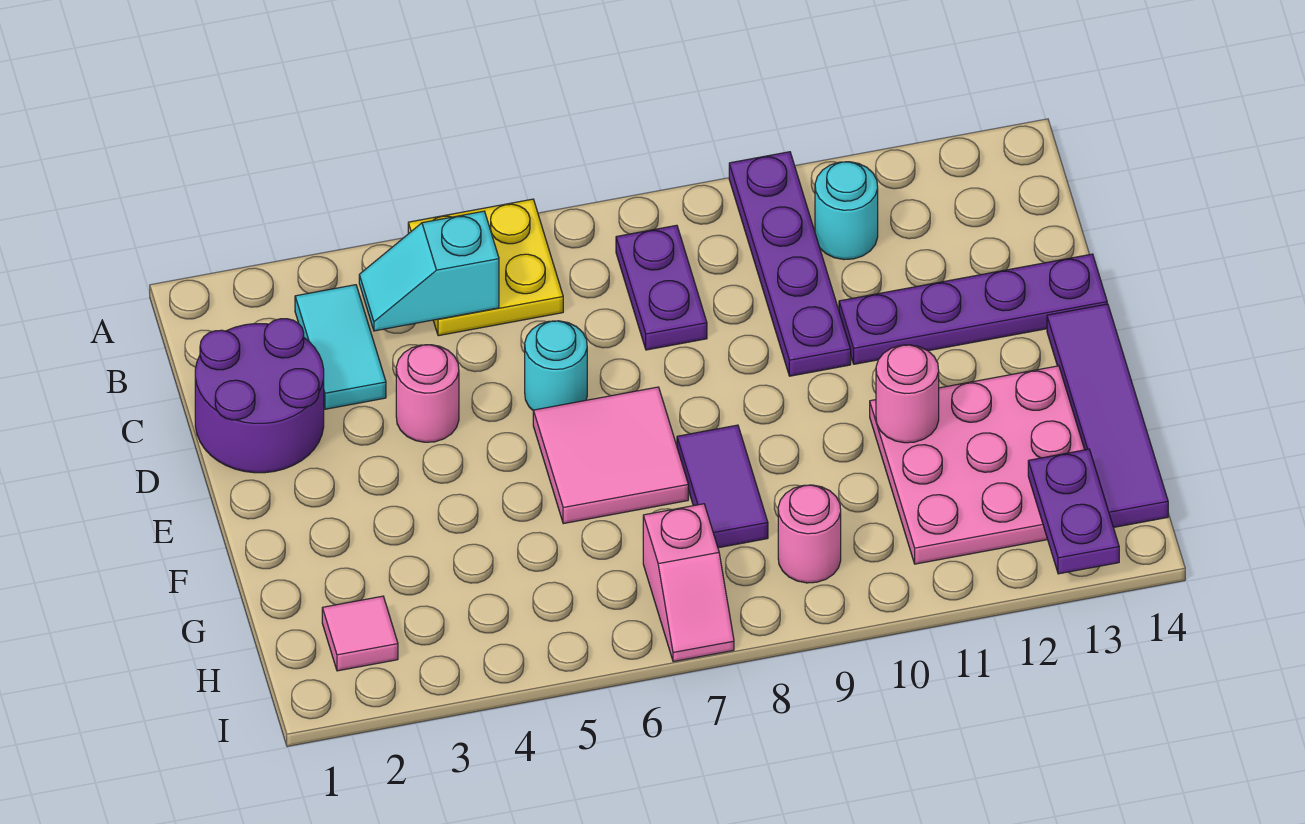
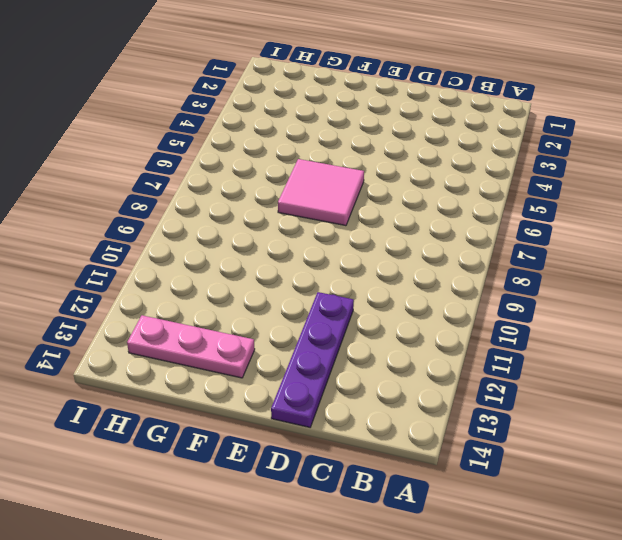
pink 1x3 plate [127,315,255,378] -> pink 3x3 plate [870,366,1085,564]
none -> yellow 2x2 plate [408,199,563,336]
none -> purple 1x4 plate [729,152,851,376]
none -> cyan 1x2 tile [295,285,386,409]

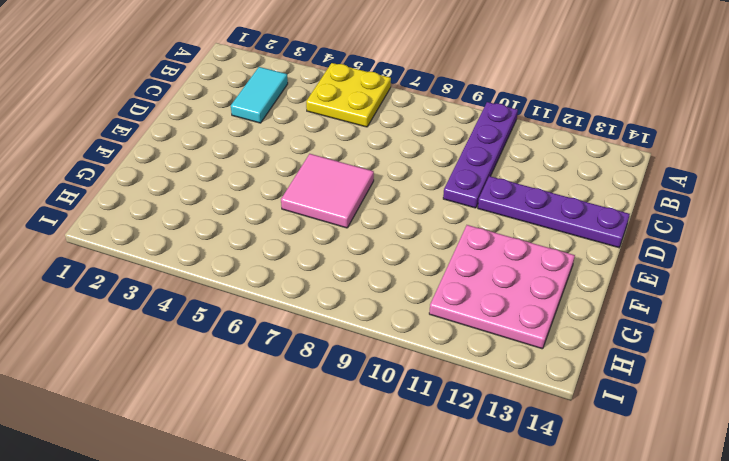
none -> purple 1x2 plate [616,225,707,350]
none -> cyan 1x1 round brick [815,162,878,260]
none -> purple 2x2 round brick [195,319,324,473]

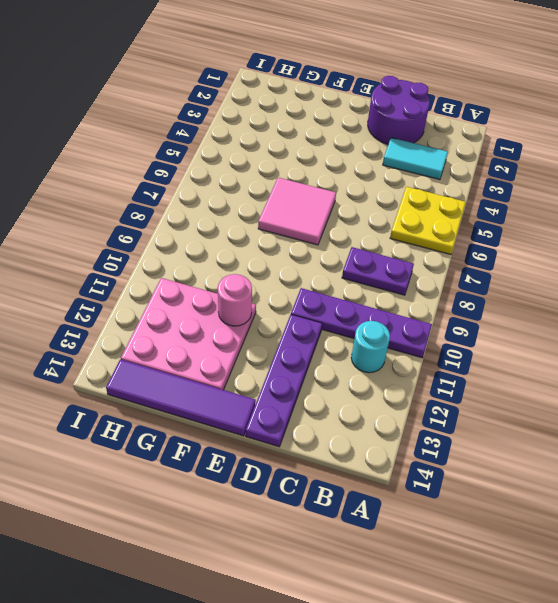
none -> pink 1x1 round brick [396,345,459,442]
none -> cyan 1x1 round brick [525,321,587,410]
none -> purple 1x2 tile [677,425,768,548]

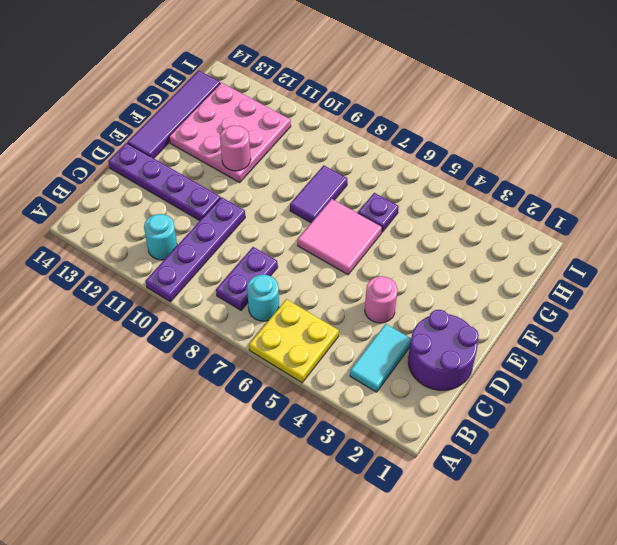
cyan 1x1 round brick [247,275,279,321] -> cyan 1x1 round brick moved to [525,321,587,410]
purple 1x1 plate [358,193,399,232] -> none
none -> pink 1x1 tile [322,596,398,671]
none -> pink 1x2 slope [643,504,734,662]
none -> pink 1x1 round brick [778,485,841,583]

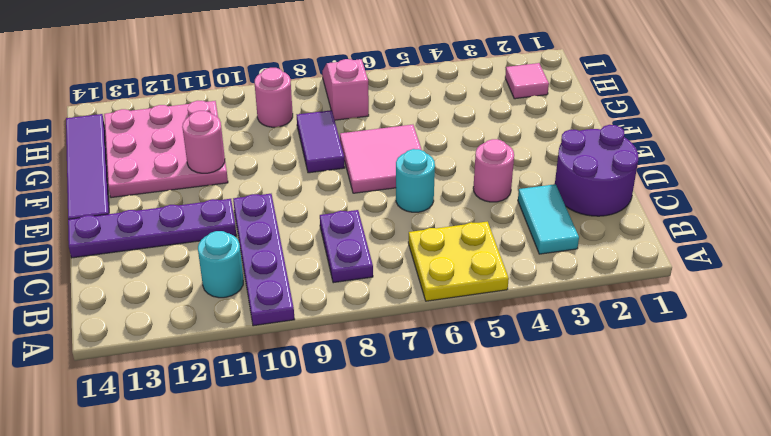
none -> cyan 1x2 slope [359,211,499,331]
none -> purple 1x2 plate [1028,449,1119,574]

